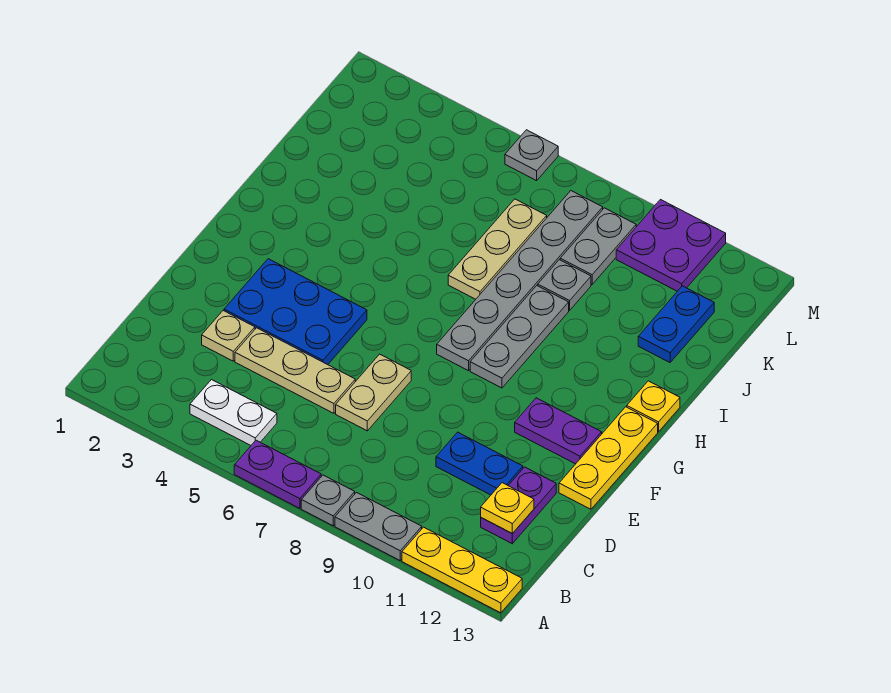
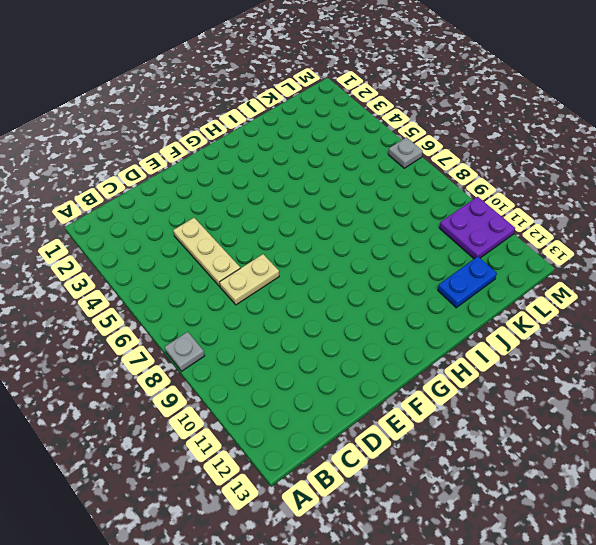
none -> purple 1x2 plate [234,440,321,508]
none -> grey 1x2 plate [335,493,422,560]
none -> yellow 1x3 plate [402,527,522,613]

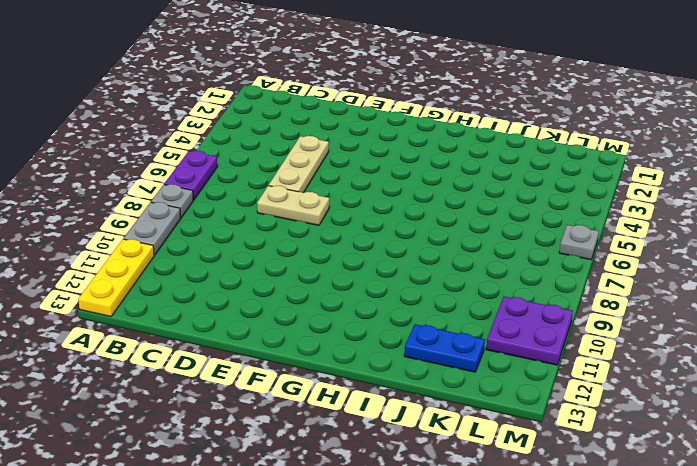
none -> white 1x2 plate [190,380,277,445]
none -> purple 1x2 plate [481,467,556,544]
none -> tan 1x1 plate [202,311,255,361]

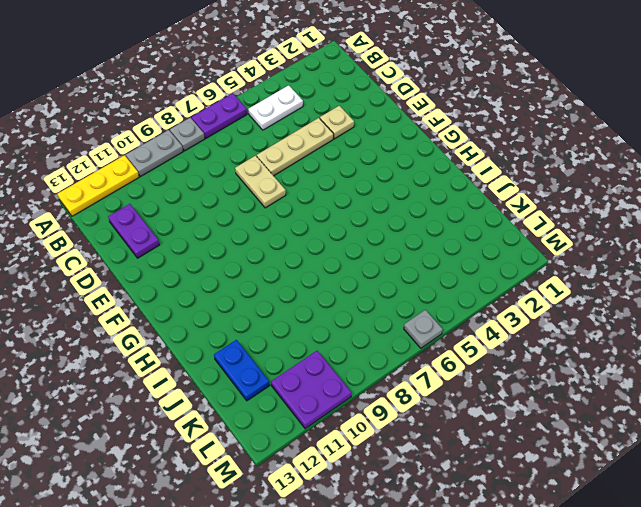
none -> blue 1x2 plate [436,432,523,495]
none -> blue 2x3 plate [224,259,367,365]
none -> yellow 1x3 plate [559,407,658,509]

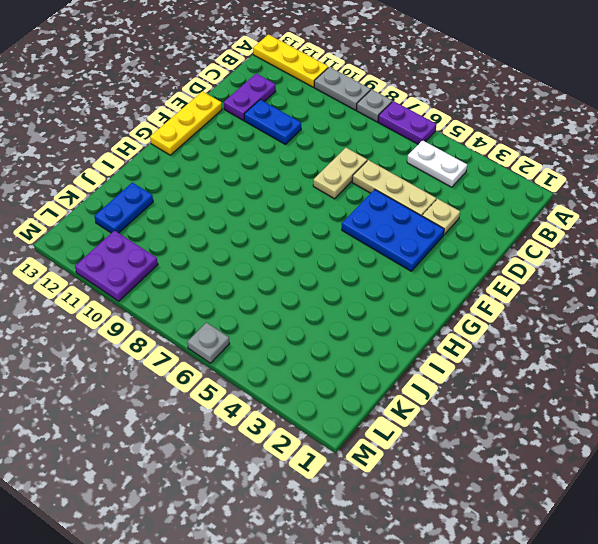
none -> purple 1x2 plate [515,398,602,464]
none -> grey 1x6 plate [437,191,603,371]
none -> grey 1x3 plate [470,286,569,388]

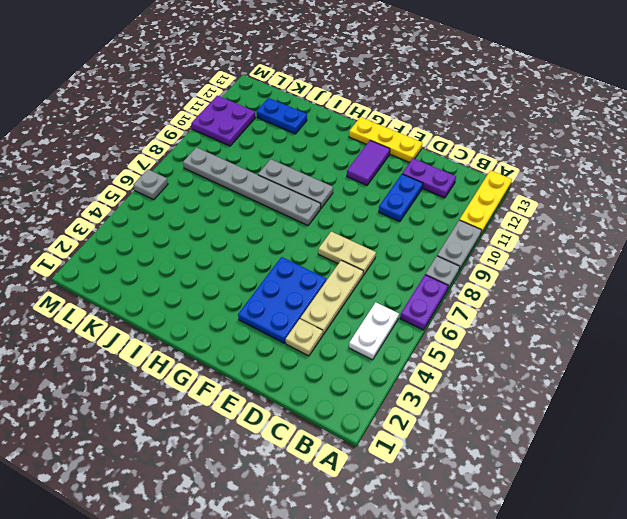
purple 1x2 tile [347,140,390,185] -> purple 1x2 plate [515,398,602,464]
none -> yellow 1x1 plate [627,381,680,432]
none -> tan 1x3 plate [448,199,547,299]
none -> grey 1x1 plate [538,260,591,310]

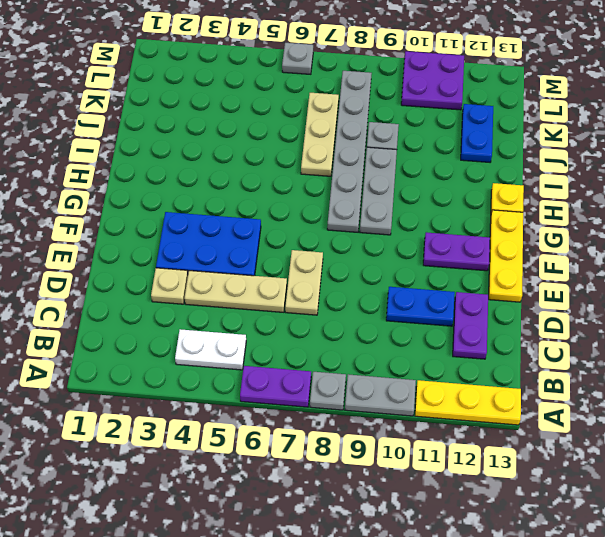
none -> grey 1x2 plate [560,208,636,284]
none -> yellow 1x1 plate [481,483,534,534]

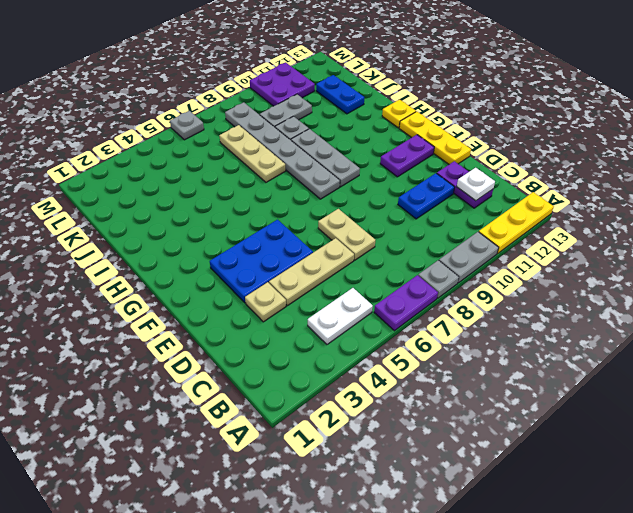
white 1x1 plate [457,168,495,201] -> yellow 1x1 plate [481,483,534,534]
grey 1x2 plate [260,94,312,127] -> grey 1x2 plate turned to [560,208,636,284]

